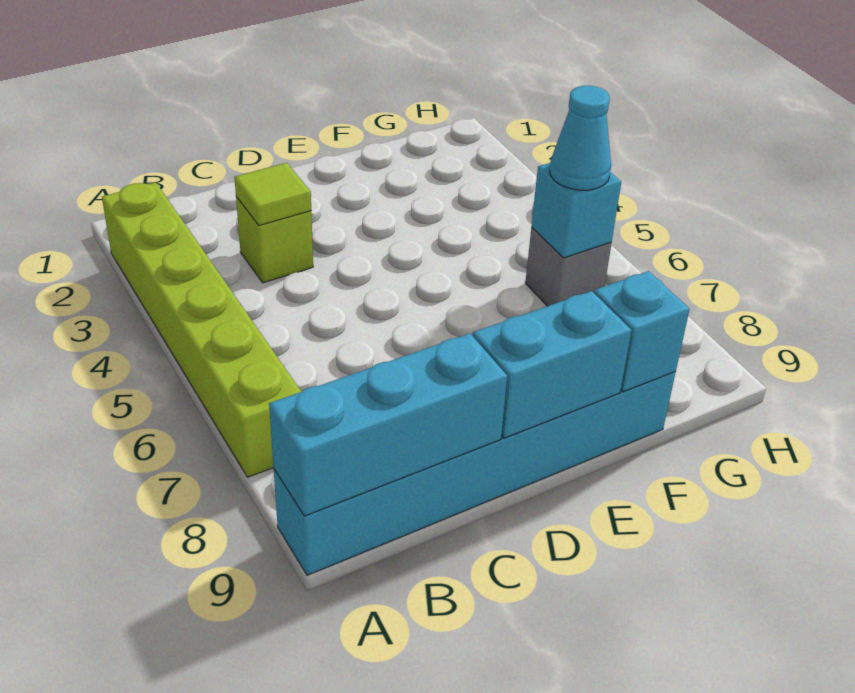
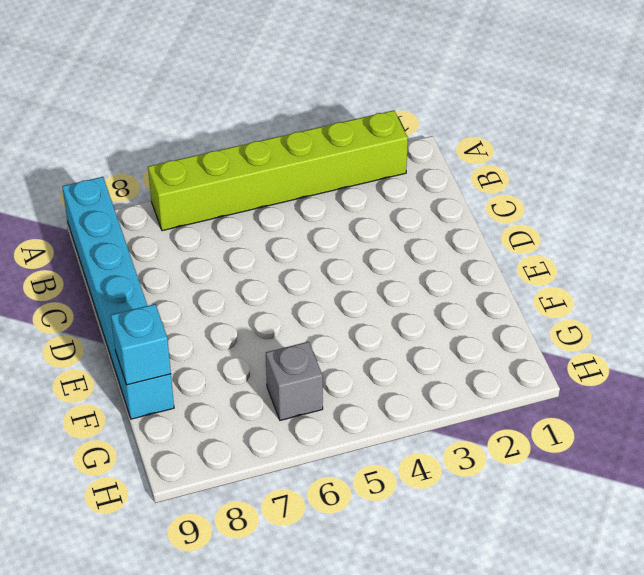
none -> lime 1x1 brick [236,197,313,283]
none -> cyan 1x3 brick [269,333,507,516]

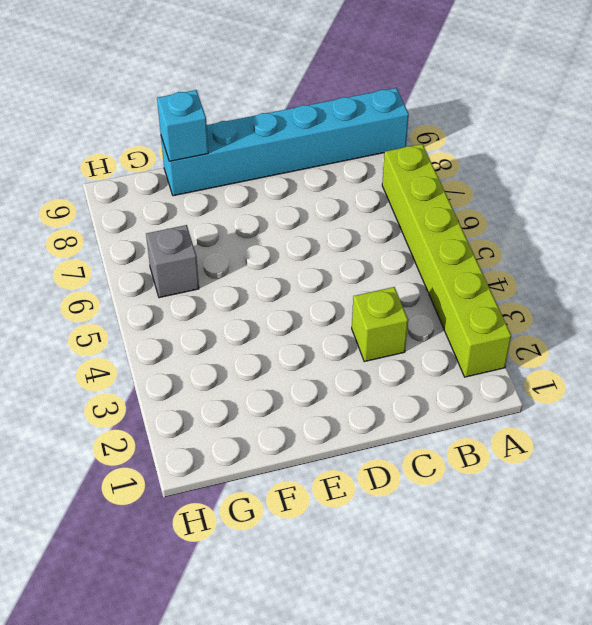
none -> cyan 1x3 brick [269,333,507,516]
none -> lime 1x1 tile [234,163,311,225]

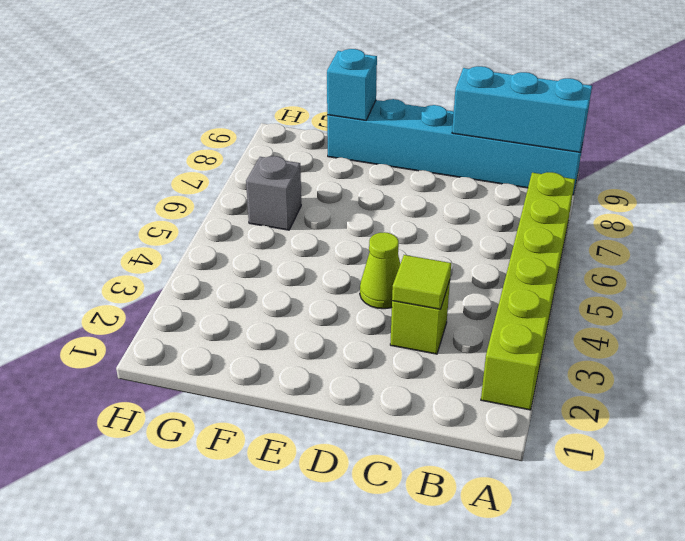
lime 1x1 cone [360,232,400,309] -> none
none -> cyan 1x2 brick [473,291,632,438]
none -> cyan 1x1 brick [531,163,621,258]

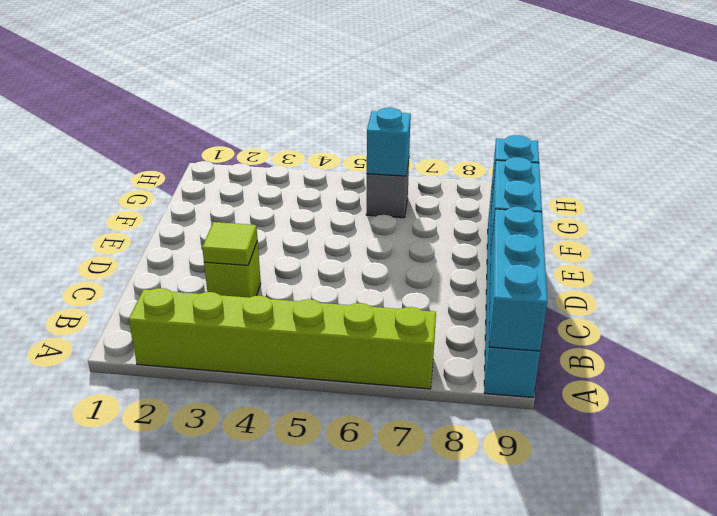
none -> cyan 1x1 cone [550,86,611,190]

